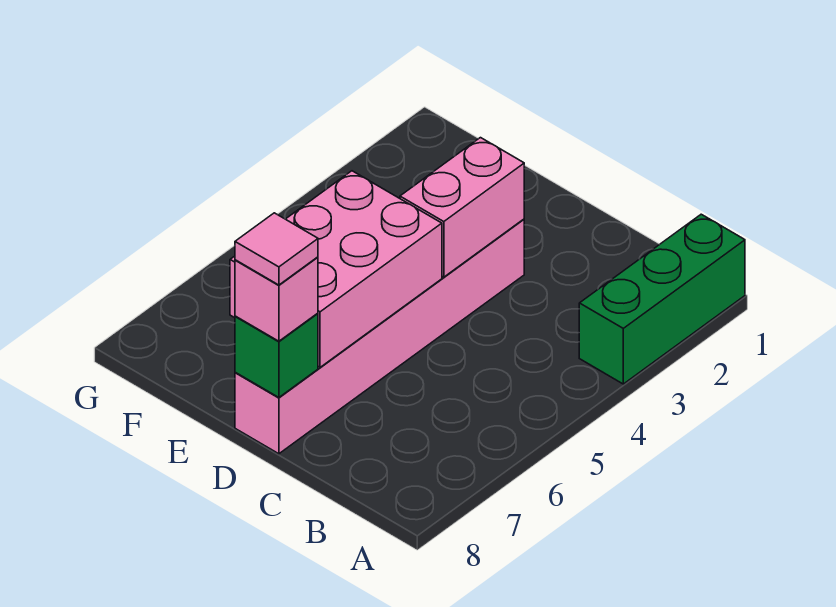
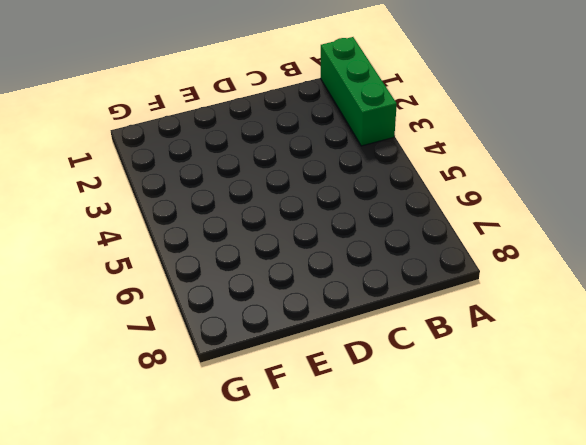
none -> pink 1x6 brick [235,219,524,454]
none -> pink 1x2 brick [400,138,524,277]

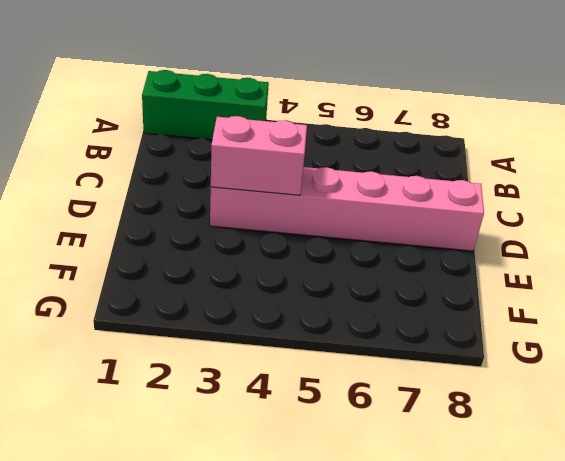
none -> pink 2x3 brick [230,171,442,367]
none -> green 1x1 brick [235,313,318,397]

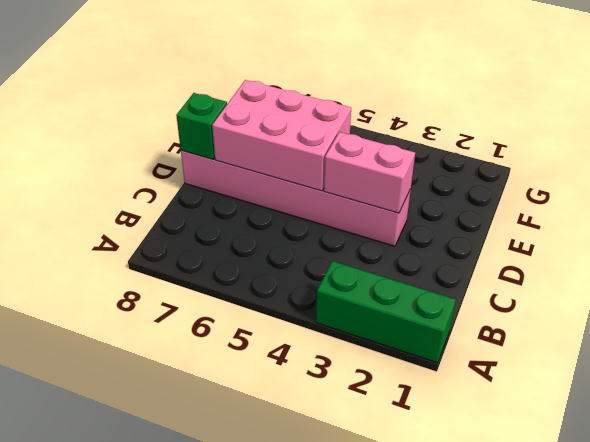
none -> pink 1x1 brick [235,257,318,341]
none -> pink 1x1 tile [235,213,318,285]

